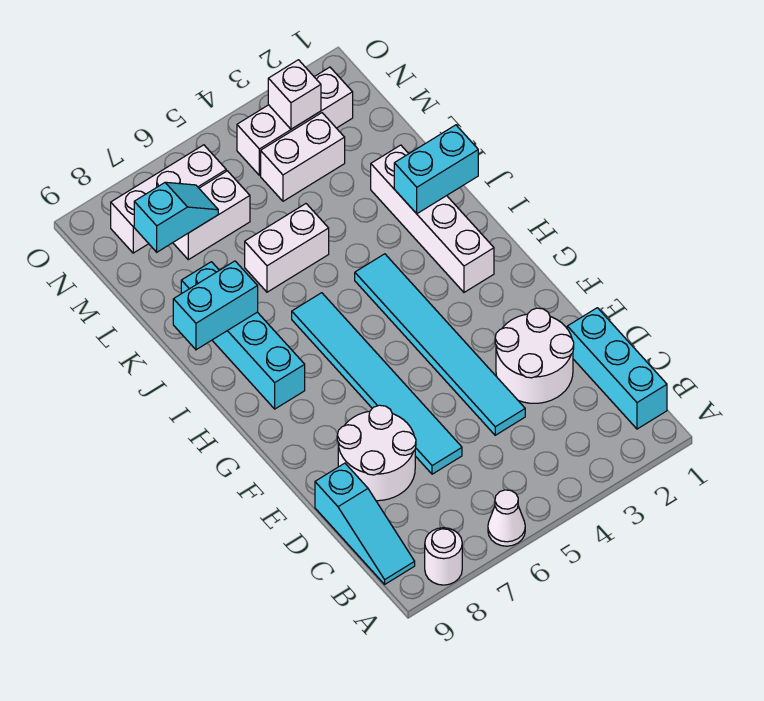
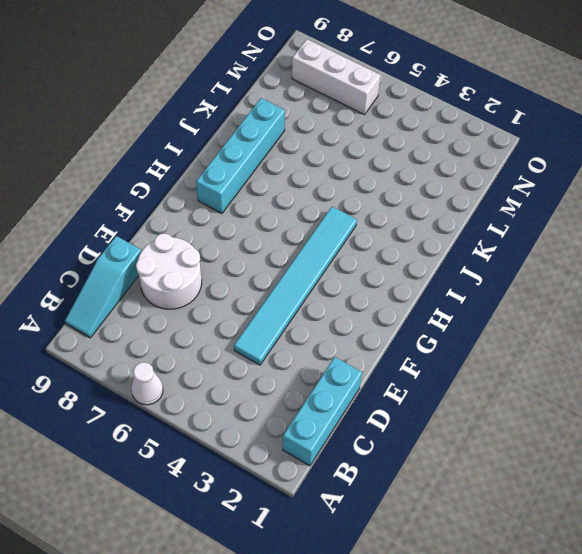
none -> white 1x1 round brick [425,528,462,585]
none -> white 2x2 round brick [495,308,574,403]
none -> cyan 1x6 tile [292,293,462,474]

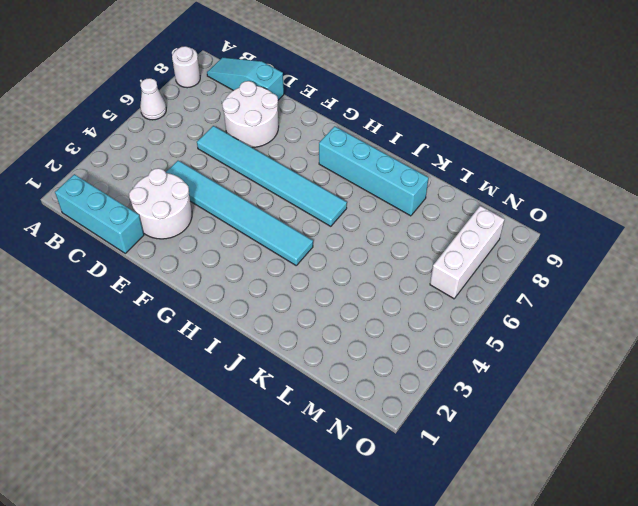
none -> white 1x4 brick [371,145,494,292]
none -> white 1x2 brick [245,204,329,292]
none -> white 1x2 brick [261,113,345,201]

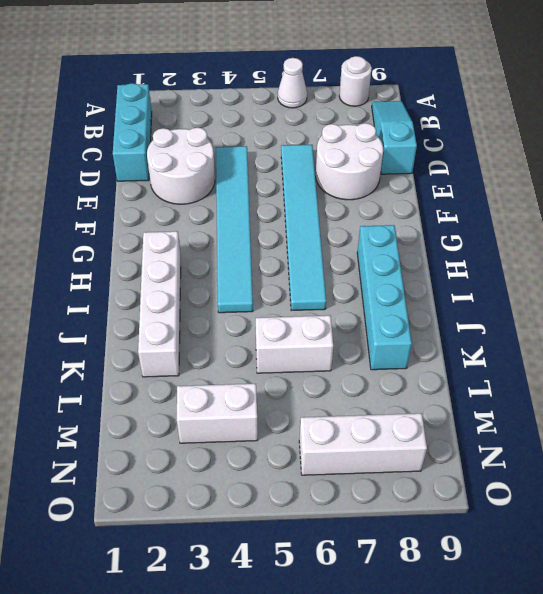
none -> white 1x2 brick [173,171,250,260]
none -> white 1x3 brick [237,67,353,175]
none -> cyan 1x2 brick [394,125,478,214]

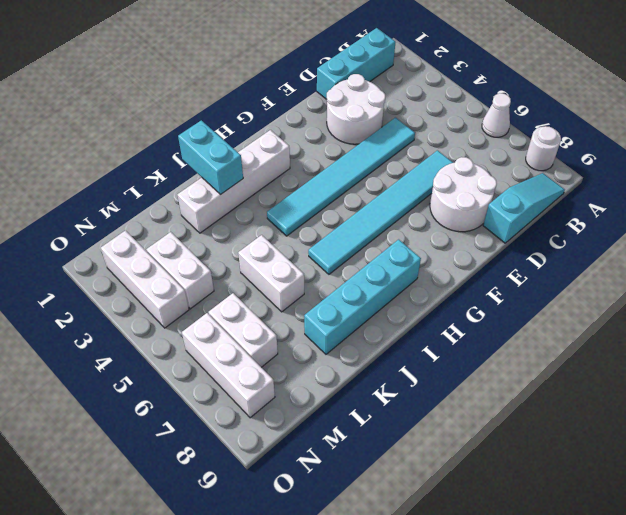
none -> cyan 1x2 brick [173,261,258,350]
none -> cyan 1x2 slope [134,182,218,252]
none -> white 1x1 brick [268,60,321,129]

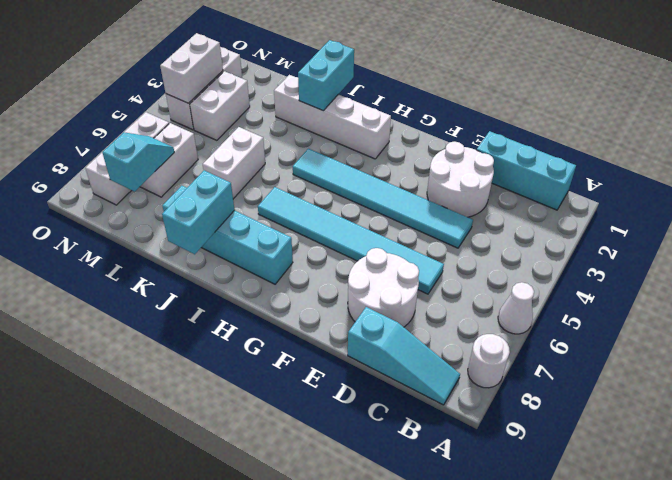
white 1x2 brick [160,33,223,103] -> white 1x1 brick [268,60,321,129]

